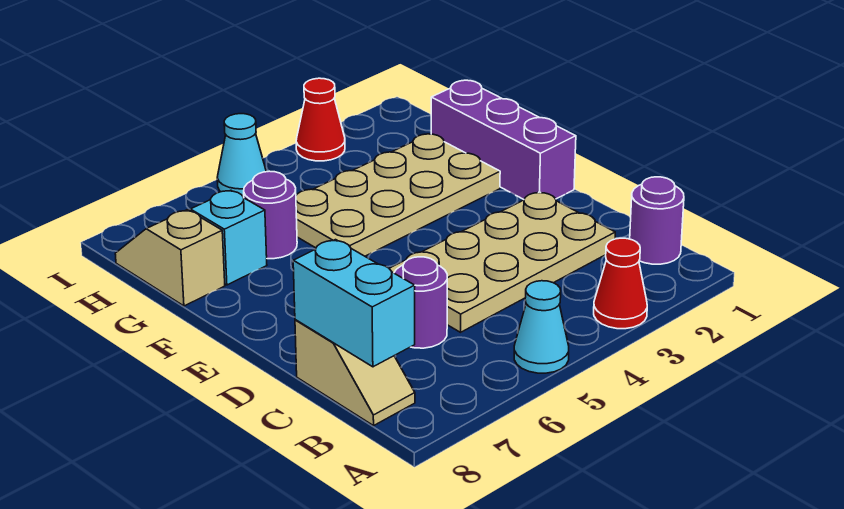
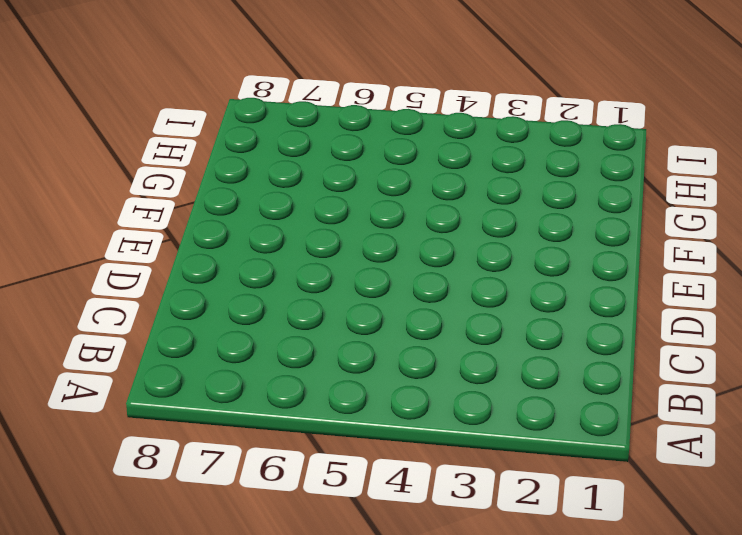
none -> red 1x1 cone [594,238,647,329]
none -> cyan 1x1 cone [514,281,569,373]
none -> purple 1x1 round brick [630,177,684,264]

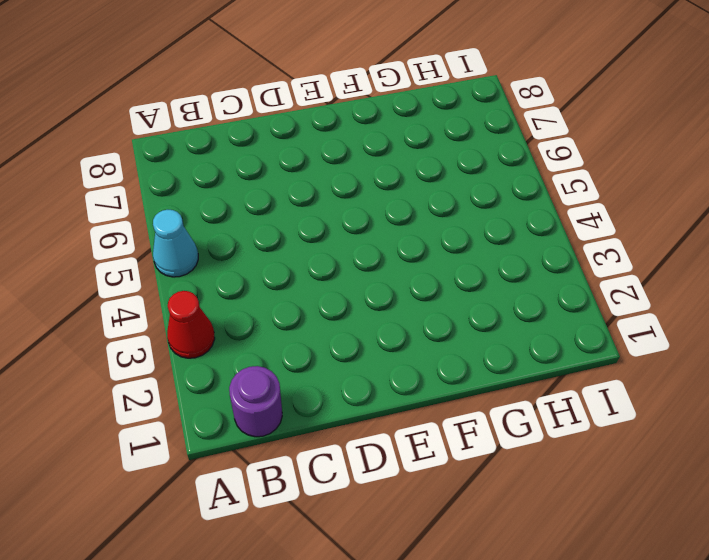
none -> tan 1x2 slope [295,320,415,426]
none -> tan 2x4 plate [389,192,615,332]
none -> purple 1x1 round brick [394,257,447,348]

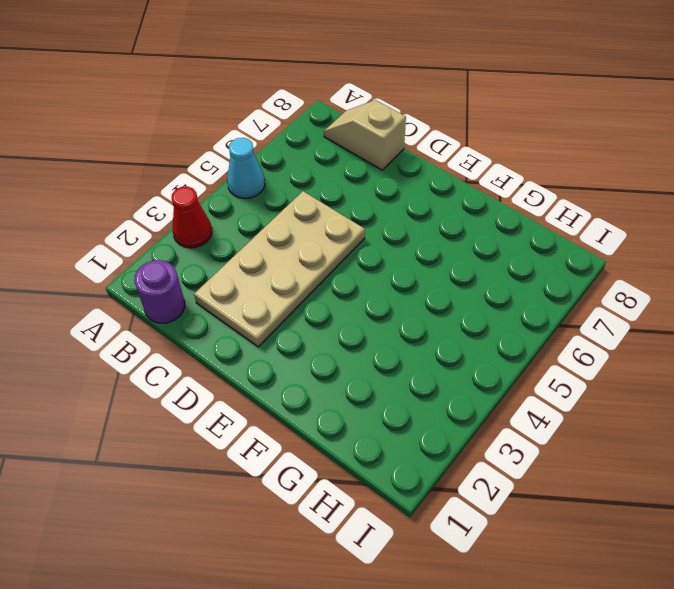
none -> purple 1x1 round brick [394,257,447,348]
none -> purple 1x3 brick [431,80,576,199]
none -> tan 2x4 plate [296,134,500,256]

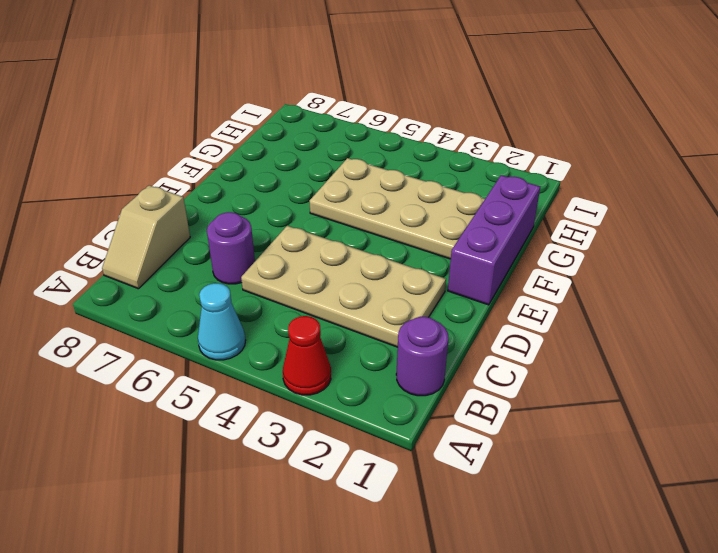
none -> purple 1x1 round brick [244,171,297,259]
none -> cyan 1x1 brick [190,190,267,285]
none -> tan 1x2 slope [115,210,225,306]

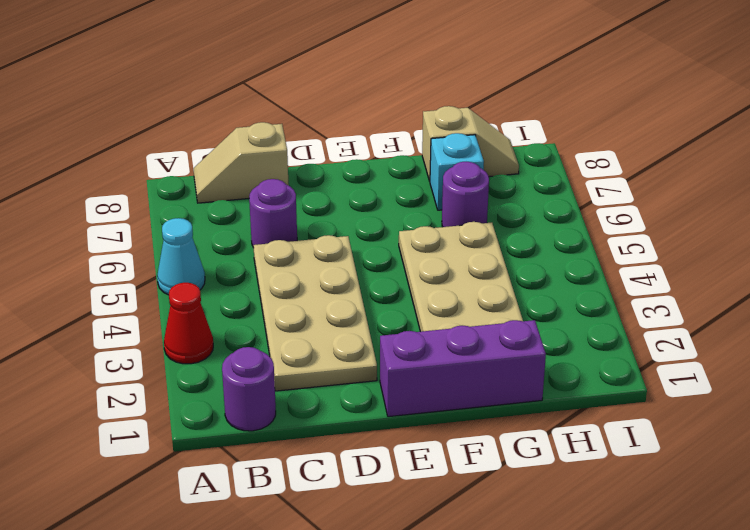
none -> red 1x1 cone [296,78,345,161]
none -> cyan 1x1 cone [217,114,266,197]
none -> cyan 1x2 brick [293,240,415,367]

